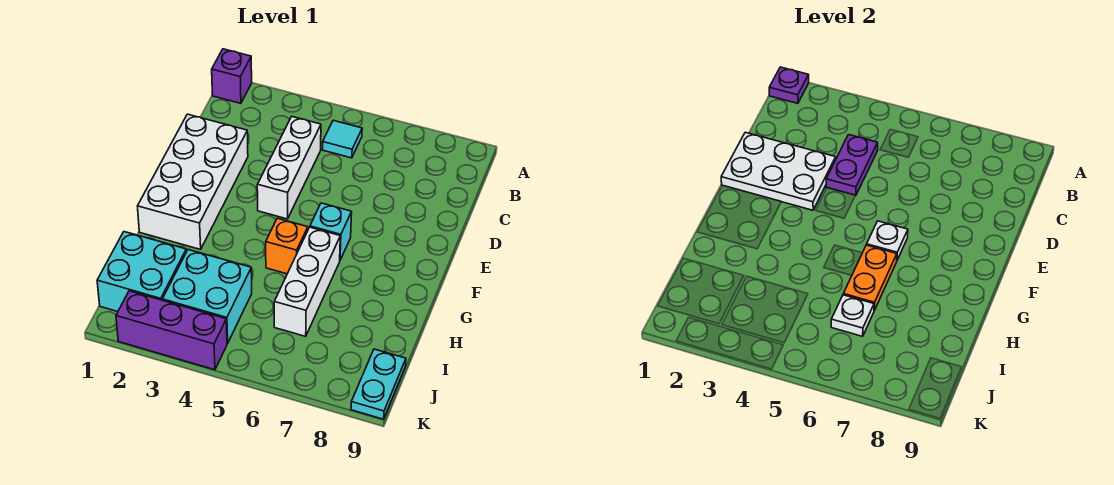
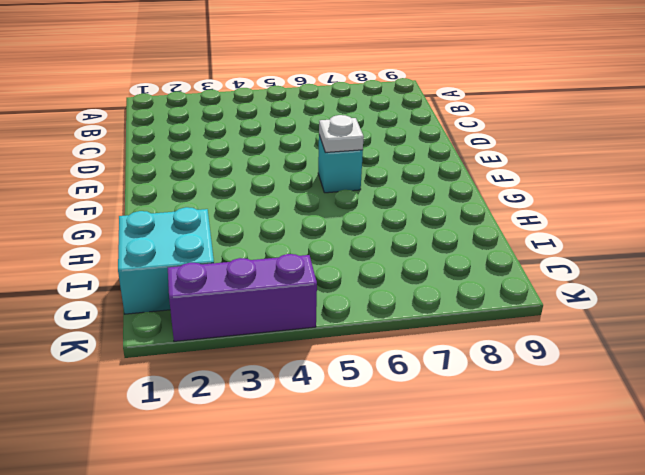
none -> purple 1x1 brick [212,49,252,103]
none -> cyan 1x1 tile [323,120,362,158]
none -> white 1x3 brick [257,117,321,219]

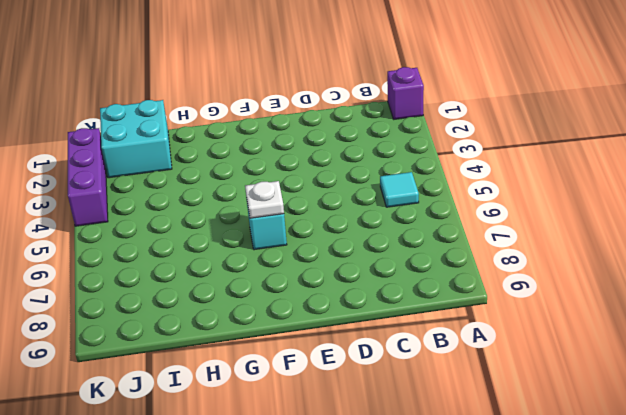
none -> white 1x3 brick [257,117,321,219]
none -> white 2x4 brick [138,114,248,249]
none -> orange 1x1 brick [266,218,308,274]

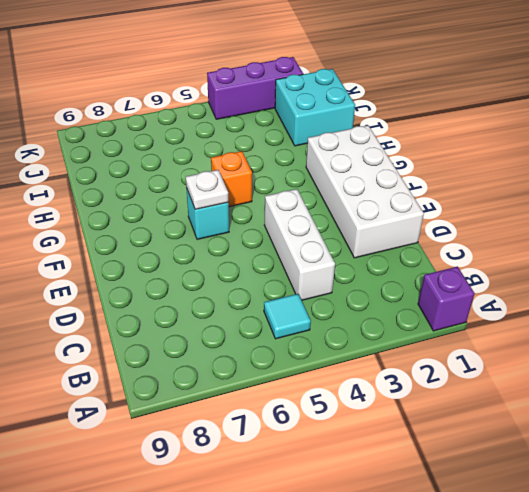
none -> white 1x3 brick [274,227,340,336]
none -> cyan 2x2 brick [162,250,252,343]
none -> cyan 1x2 plate [351,349,406,419]

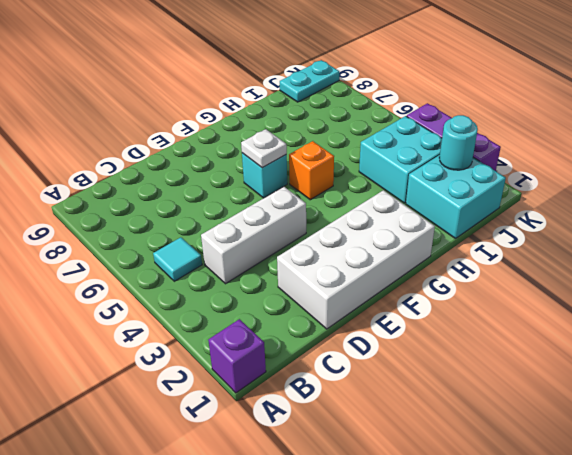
cyan 1x1 round brick [439,115,478,170] -> none
none -> white 1x3 brick [274,227,340,336]
none -> purple 1x1 plate [769,67,809,103]
none -> purple 1x2 plate [826,135,878,196]

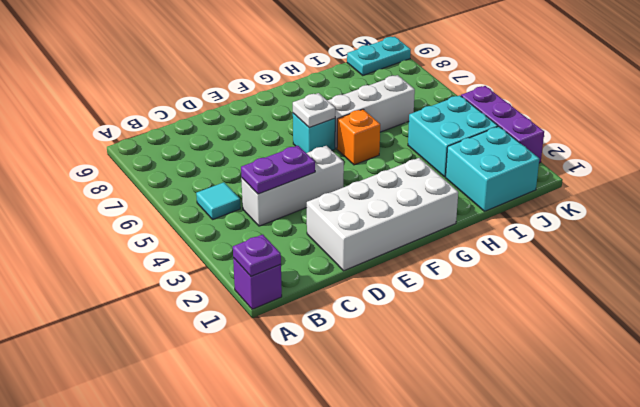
none -> white 2x3 plate [721,132,836,210]
none -> orange 1x2 plate [843,245,897,310]
none -> white 1x1 plate [831,295,874,336]

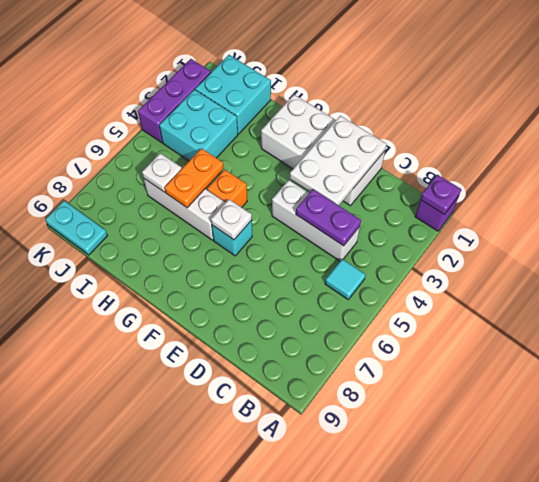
orange 1x2 plate [165,148,224,208] -> orange 1x2 plate turned to [843,245,897,310]

